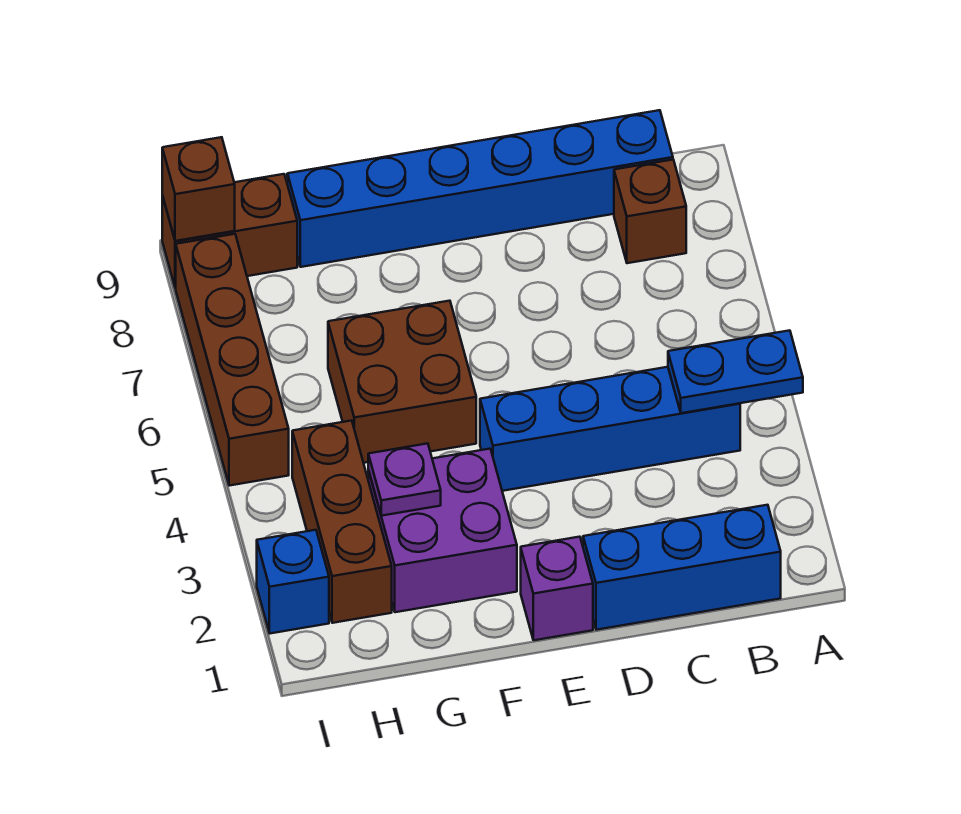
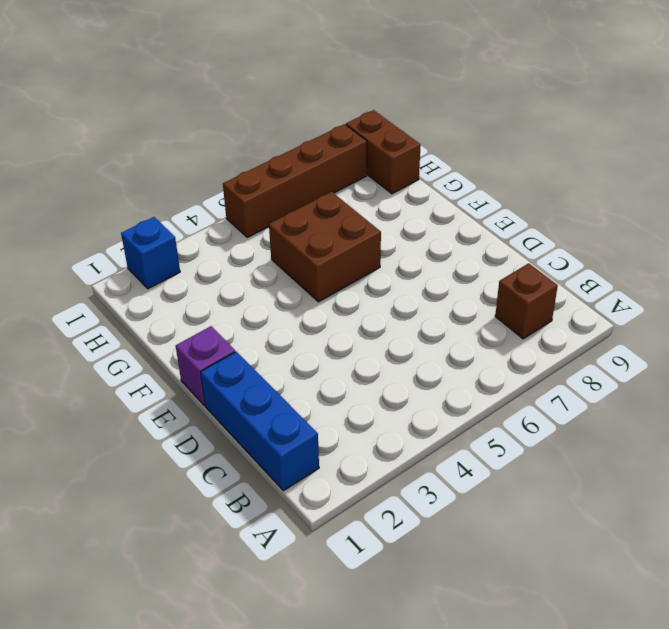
none -> blue 1x4 brick [480,367,740,491]
none -> blue 1x6 brick [287,110,673,267]
none -> purple 2x2 brick [368,449,517,612]

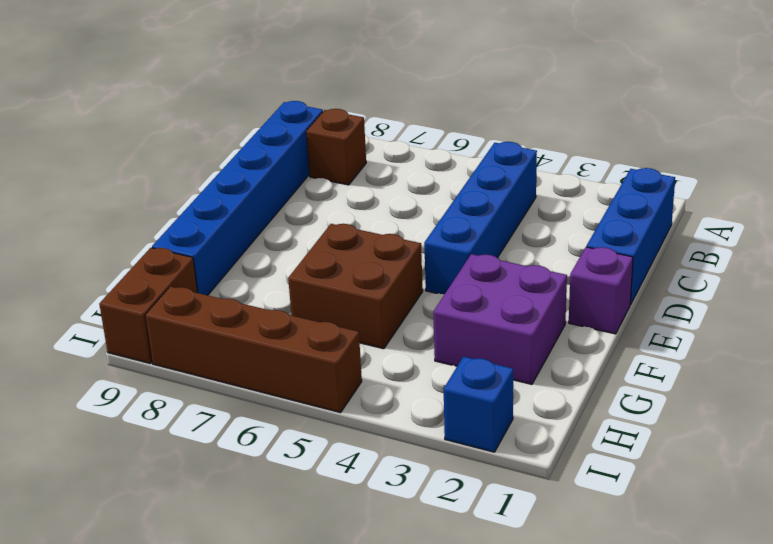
none -> brown 1x3 brick [292,421,392,623]
none -> blue 1x2 plate [668,330,803,413]
none -> purple 1x1 plate [368,443,441,516]

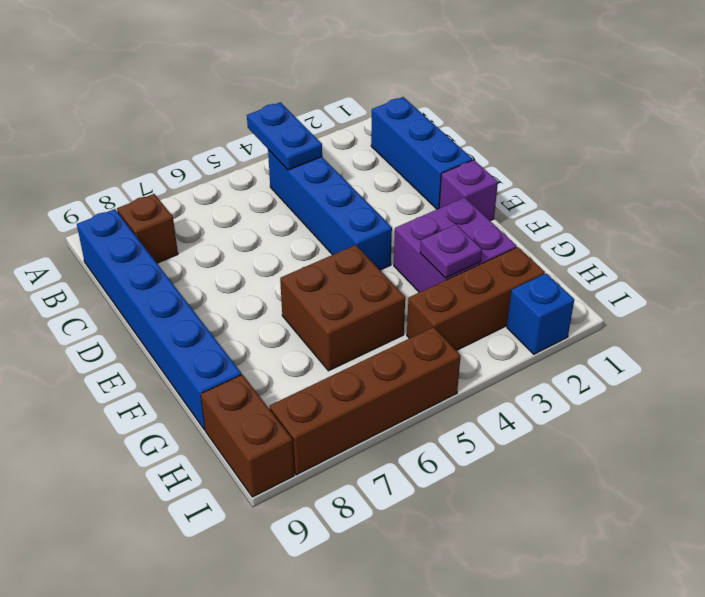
none -> brown 1x1 brick [162,137,235,241]

